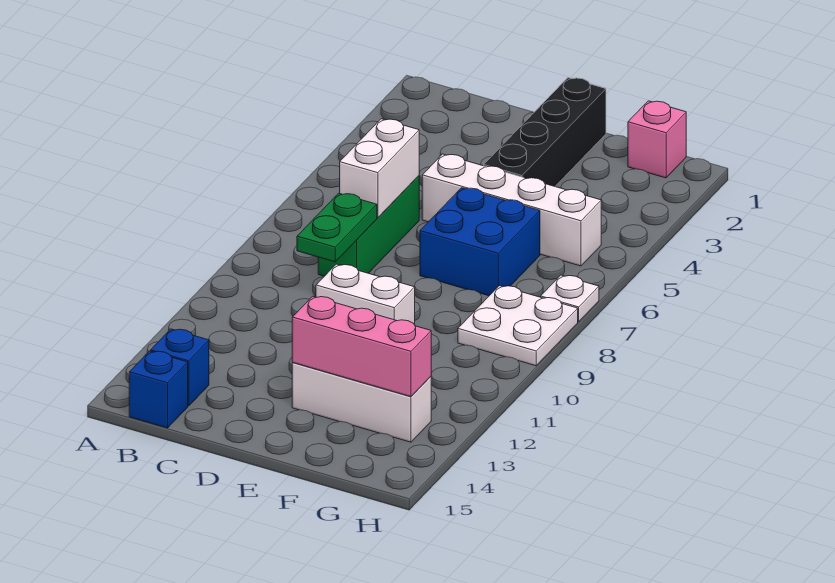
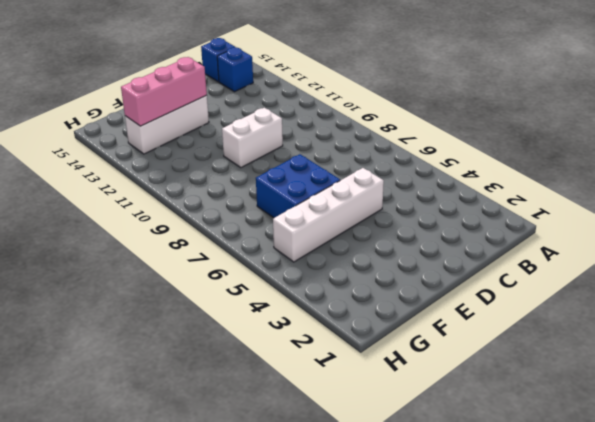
none -> green 1x3 brick [318,176,419,276]
none -> black 1x4 brick [484,78,606,186]
none -> pink 1x1 brick [628,101,686,178]

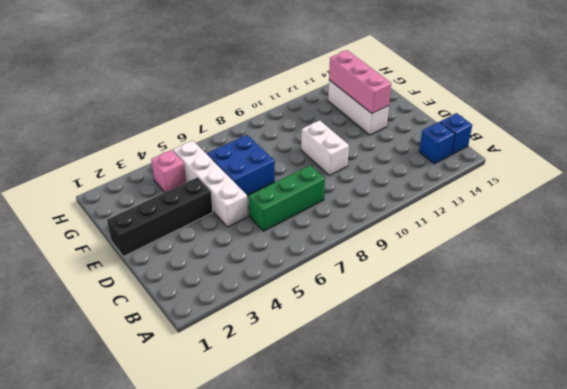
pink 1x1 brick [151,150,186,192] -> pink 1x1 brick moved to [628,101,686,178]
none -> white 2x2 plate [458,286,578,366]
none -> white 1x1 plate [541,275,599,322]
none -> white 1x2 brick [340,119,419,218]

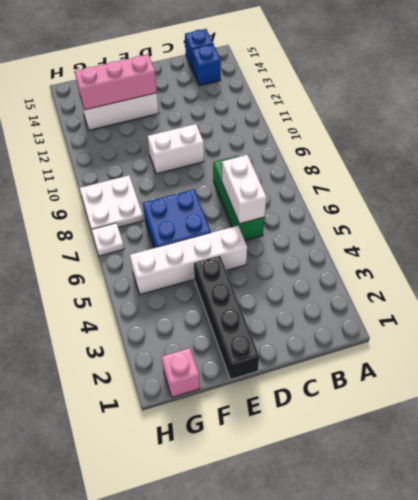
none -> green 1x2 plate [297,193,377,262]

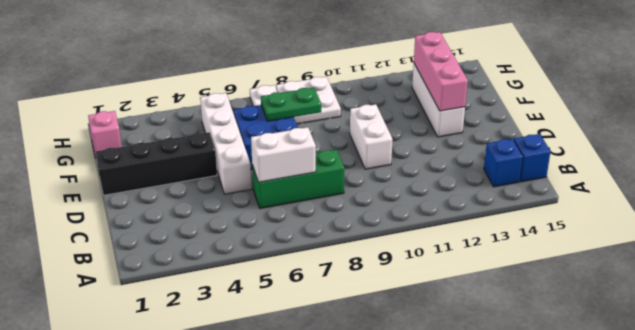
green 1x2 plate [261,88,321,121] -> green 1x2 plate moved to [297,193,377,262]

